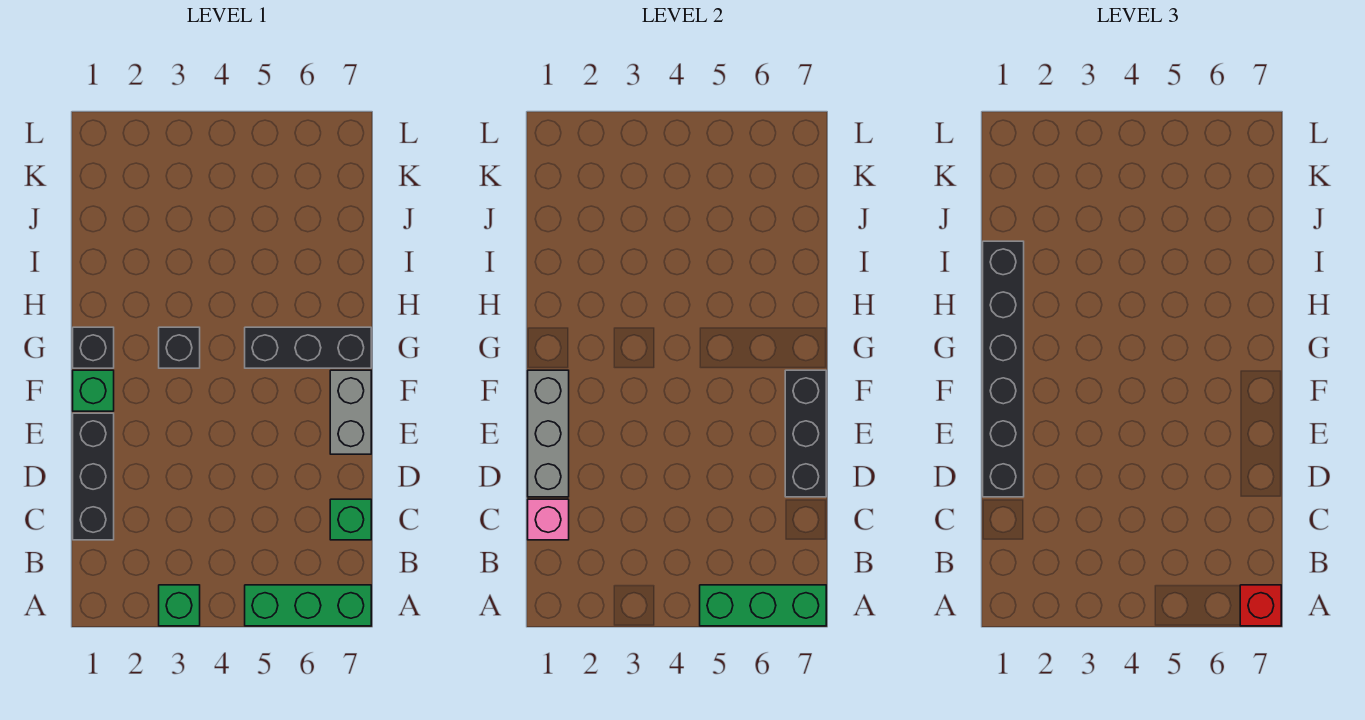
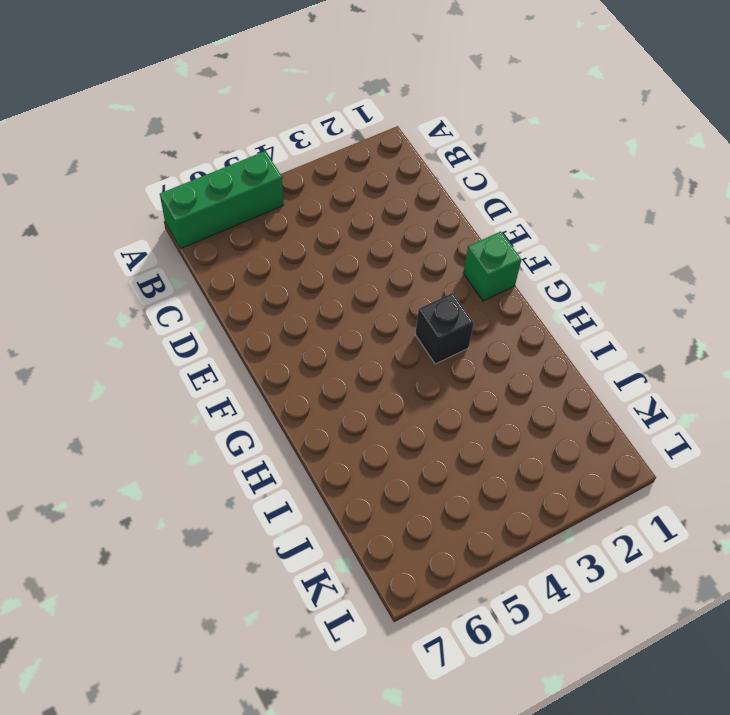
none -> green 1x1 brick [159,585,200,626]
none -> black 1x3 brick [73,413,114,540]
none -> green 1x1 brick [330,499,371,540]

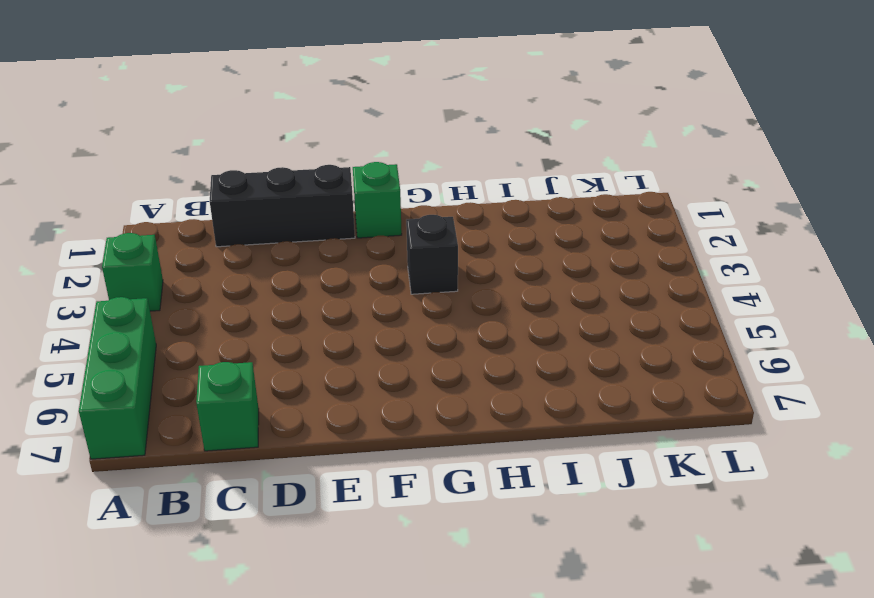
none -> grey 1x2 brick [330,370,371,454]
none -> black 1x1 brick [73,327,114,368]
none -> black 1x3 brick [245,327,371,368]

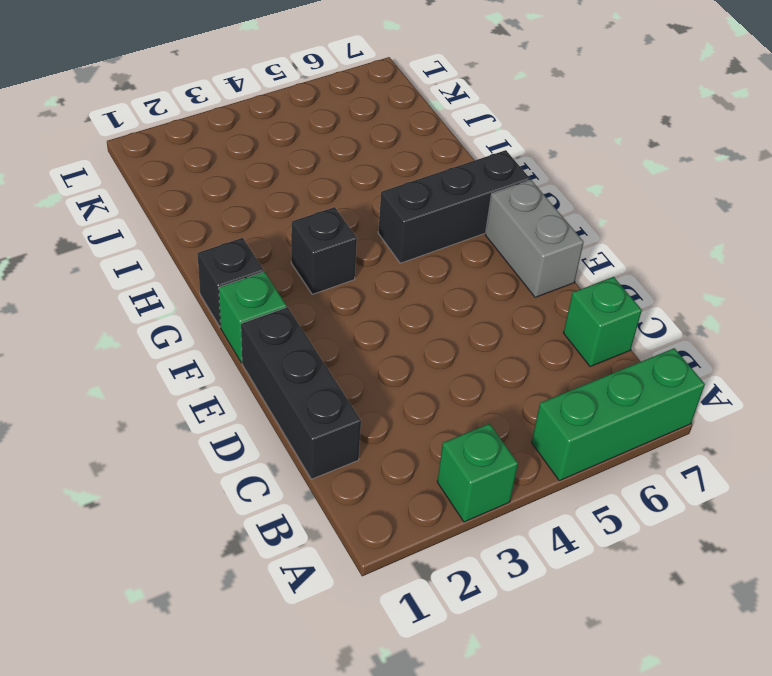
none -> green 1x3 brick [700,585,826,626]
none -> pink 1x1 brick [528,499,569,540]
none -> grey 1x3 brick [528,370,569,497]

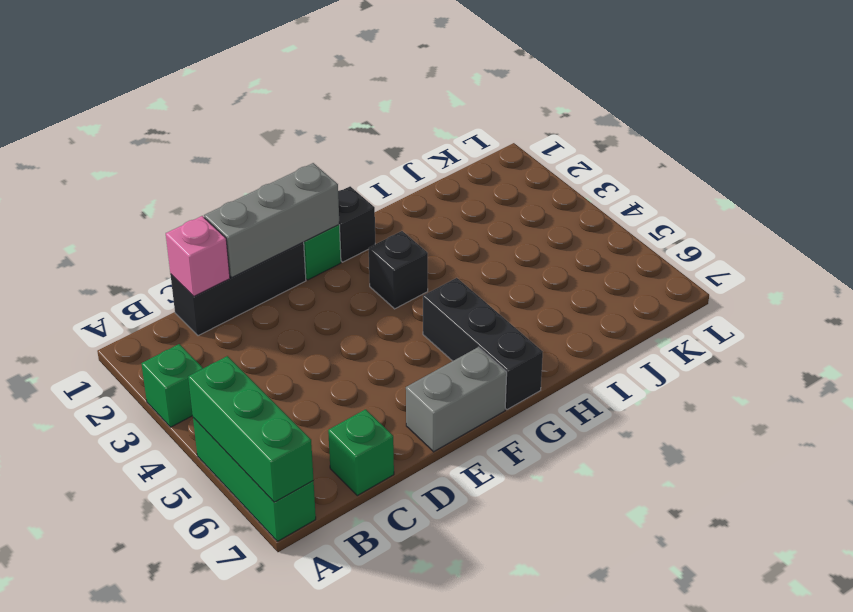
none -> black 1x3 brick [785,370,826,497]
none -> red 1x1 brick [1240,585,1281,626]
none -> black 1x6 brick [983,241,1024,497]

